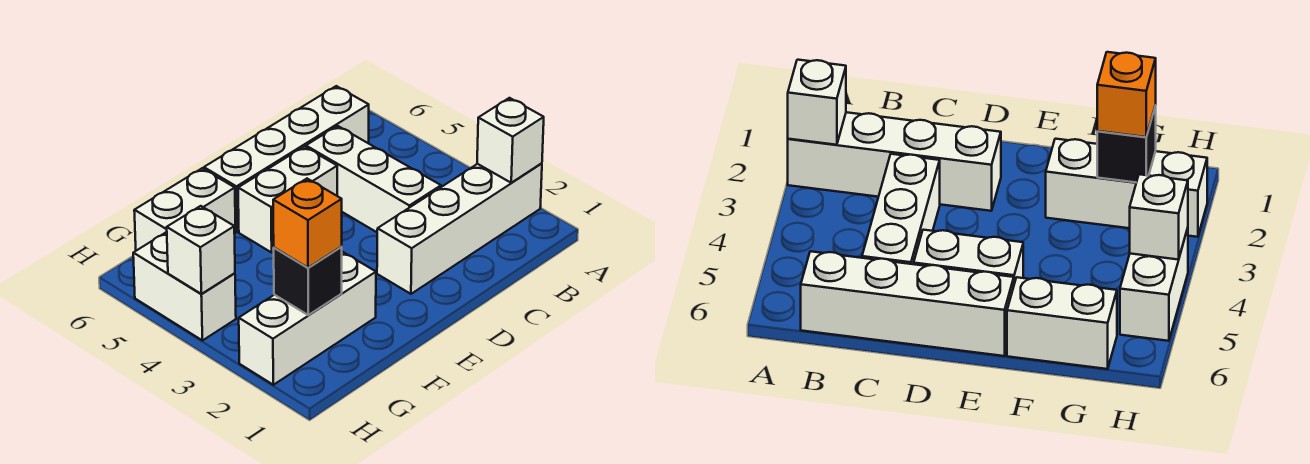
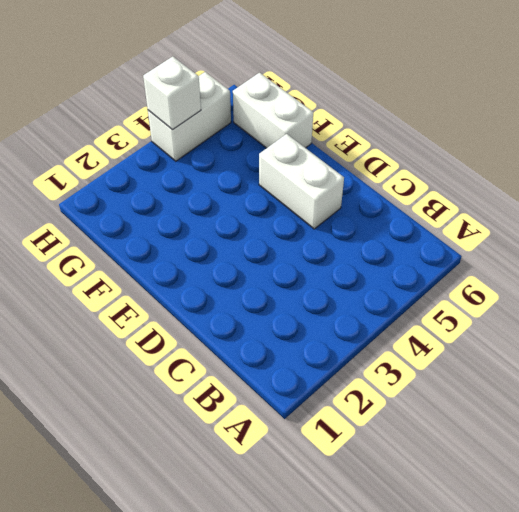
none -> white 1x4 brick [377,163,542,294]
none -> white 1x4 brick [204,86,369,232]

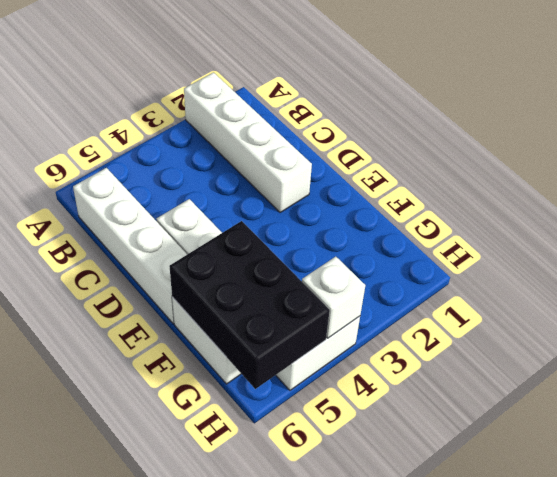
black 2x3 brick [169,221,330,389] -> none
none -> white 1x3 brick [306,126,441,232]
none -> white 1x3 brick [239,252,376,385]

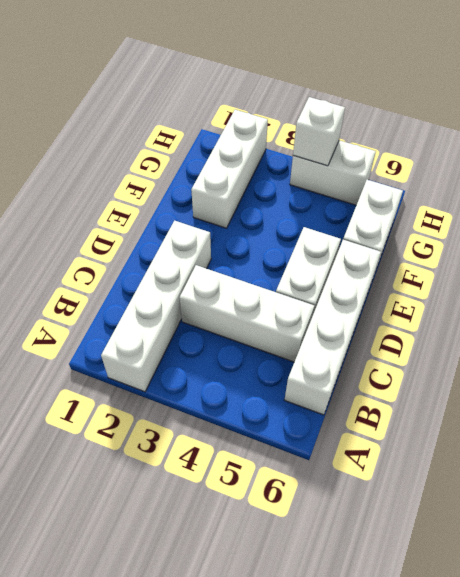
none -> white 1x1 brick [477,98,544,183]
none -> black 1x1 brick [274,247,342,315]

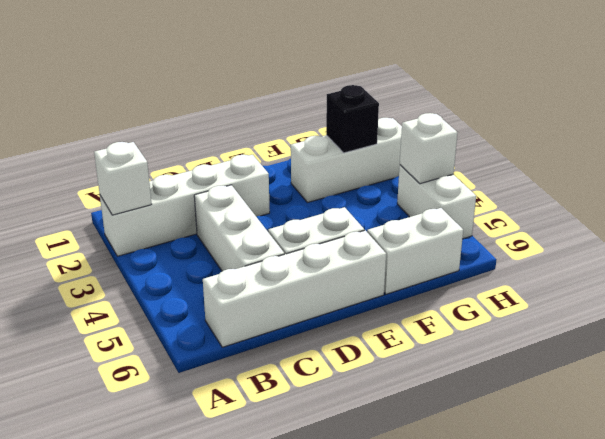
none -> orange 1x1 brick [273,179,342,268]

